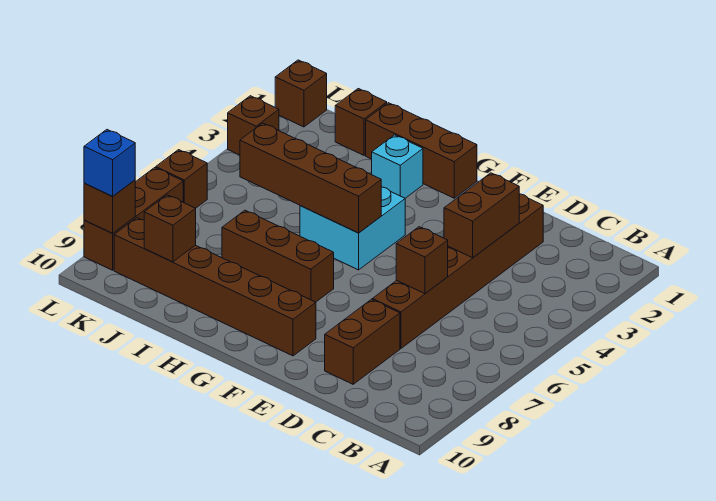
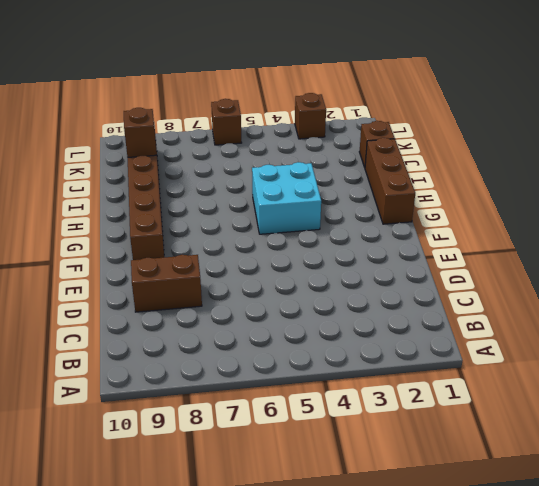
none -> brown 1x6 brick [372,194,543,348]
none -> brown 1x3 brick [222,210,334,302]
none -> cyan 1x1 brick [372,135,423,198]

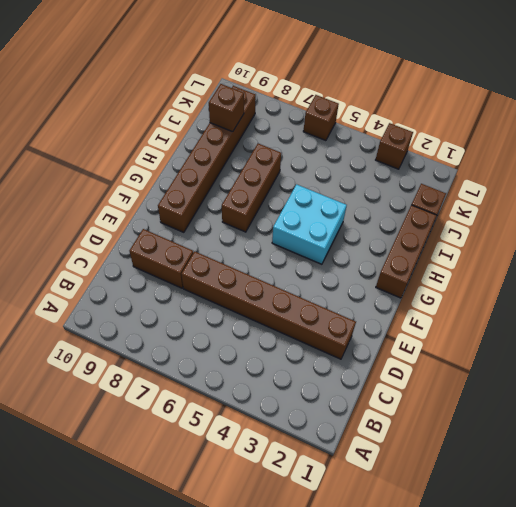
none -> cyan 1x1 brick [372,135,423,198]
none -> brown 1x1 brick [275,60,327,127]
none -> brown 1x3 brick [84,168,183,270]

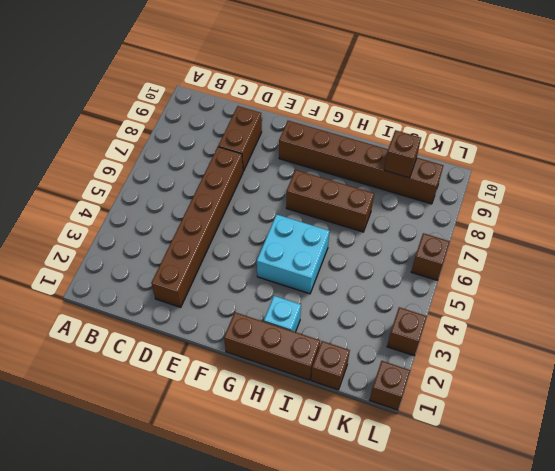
none -> brown 1x3 brick [84,168,183,270]
none -> brown 1x2 brick [444,173,519,258]
none -> brown 1x1 brick [396,227,448,294]

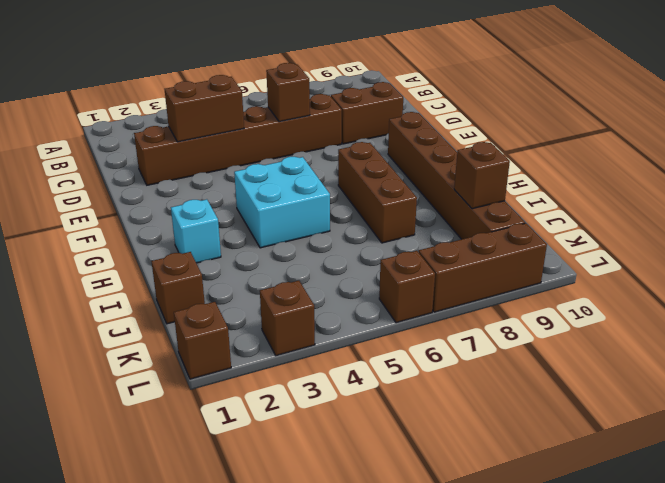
none -> brown 1x3 brick [366,103,477,198]
none -> brown 1x4 brick [240,123,381,233]
none -> brown 1x1 brick [84,180,135,233]

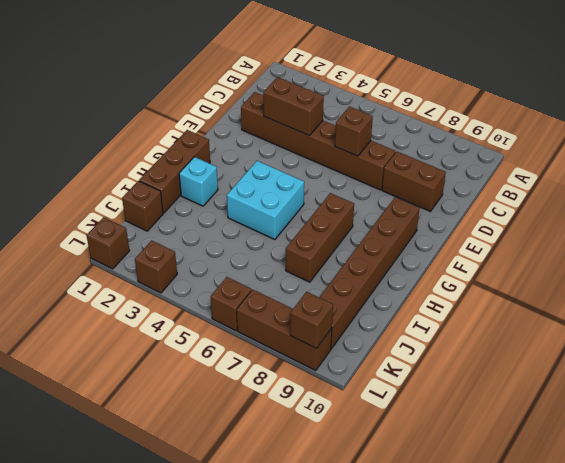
none -> brown 1x4 brick [240,123,381,233]
none -> brown 1x1 brick [144,195,196,262]
none -> blue 1x1 brick [84,130,135,196]

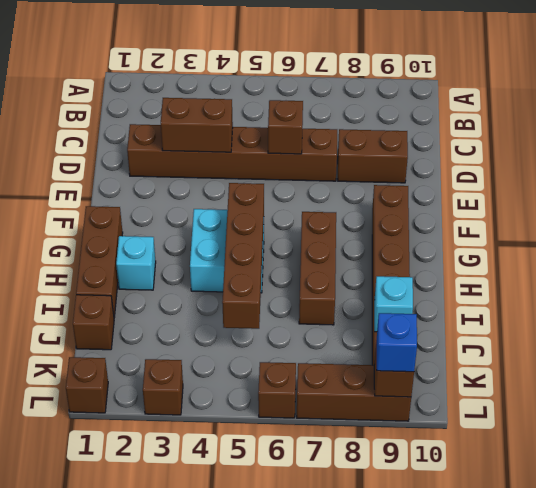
cyan 1x1 brick [374,276,413,332] -> brown 1x1 brick [144,195,196,262]

